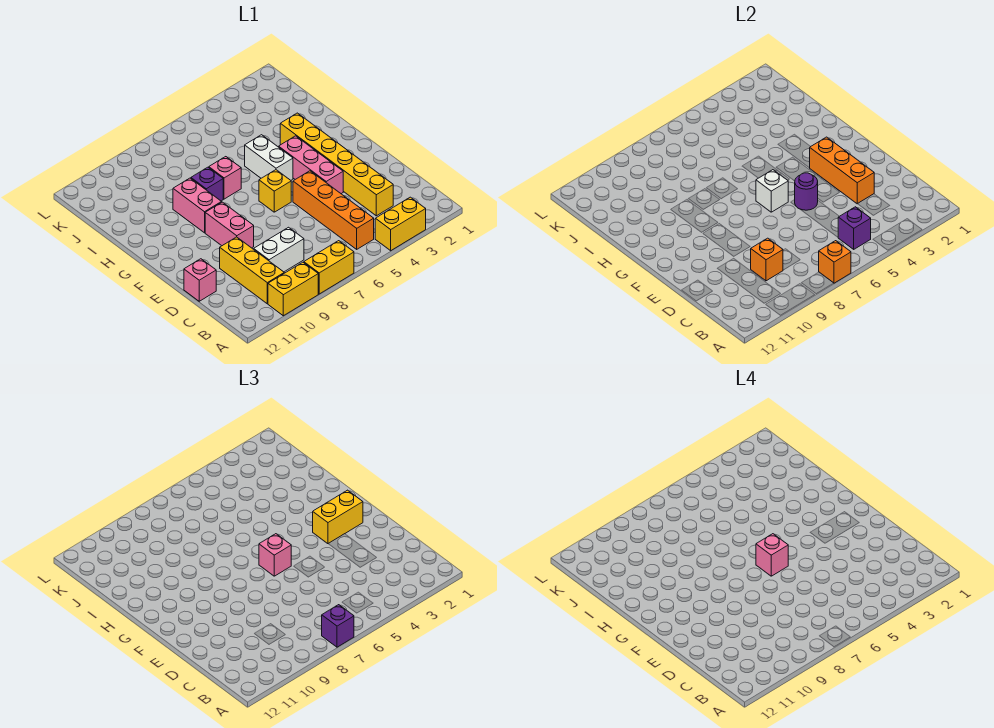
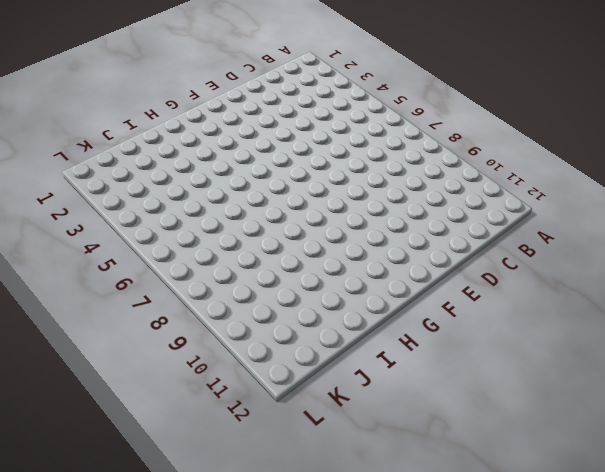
none -> yellow 1x2 brick [375,197,426,251]
none -> yellow 1x2 brick [304,241,354,294]
none -> yellow 1x2 brick [268,262,318,316]

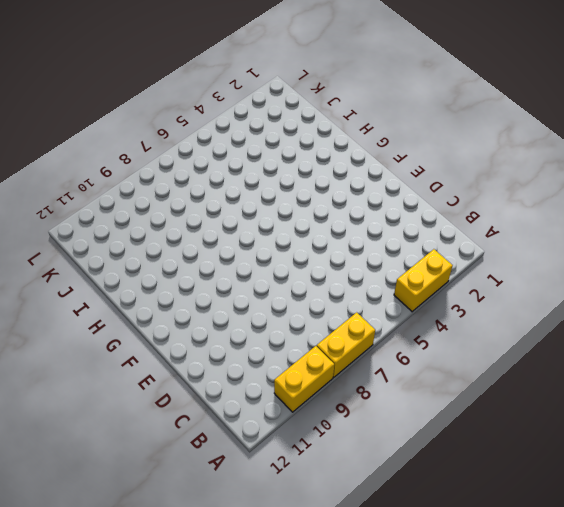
none -> orange 1x4 brick [293,171,374,249]
none -> yellow 1x3 brick [220,237,284,304]
none -> yellow 1x6 brick [280,113,393,216]

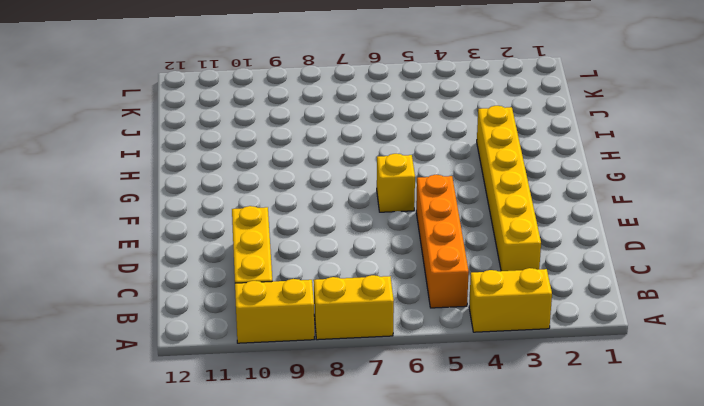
none -> white 1x2 brick [254,227,304,272]
none -> pink 1x1 brick [184,259,216,301]
none -> pink 1x3 brick [279,136,343,194]

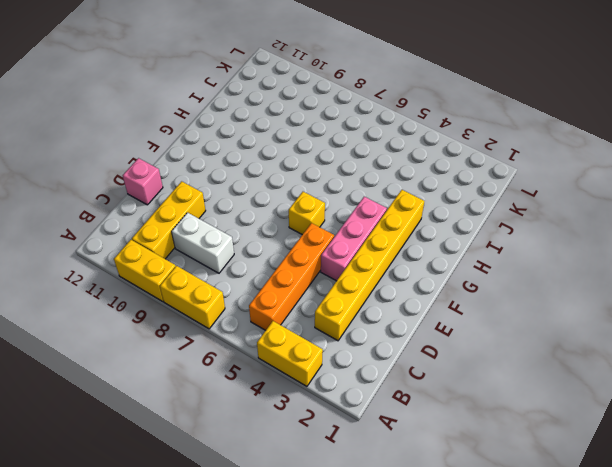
none -> pink 1x2 brick [205,202,254,248]
none -> white 1x2 brick [245,135,293,180]
none -> pink 1x2 brick [173,178,222,233]

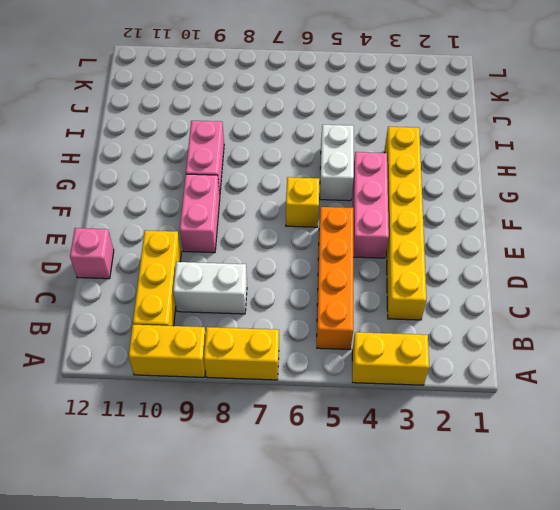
none -> pink 1x1 brick [209,157,241,199]
none -> purple 1x1 brick [191,167,223,201]
none -> orange 1x1 brick [819,241,851,283]

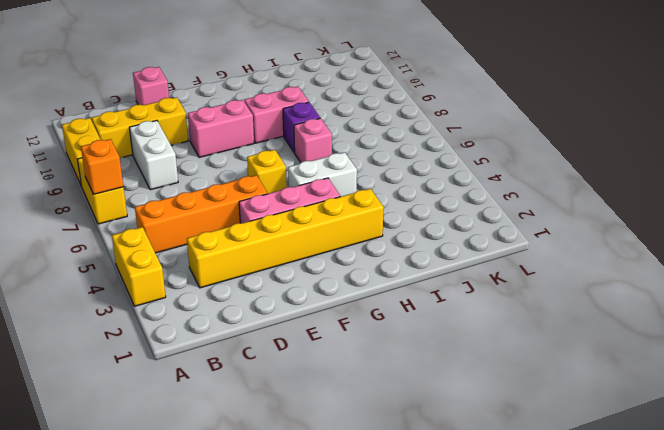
none -> purple 1x1 brick [838,207,871,249]
none -> orange 1x1 brick [751,238,783,281]
none -> orange 1x3 brick [810,137,874,204]

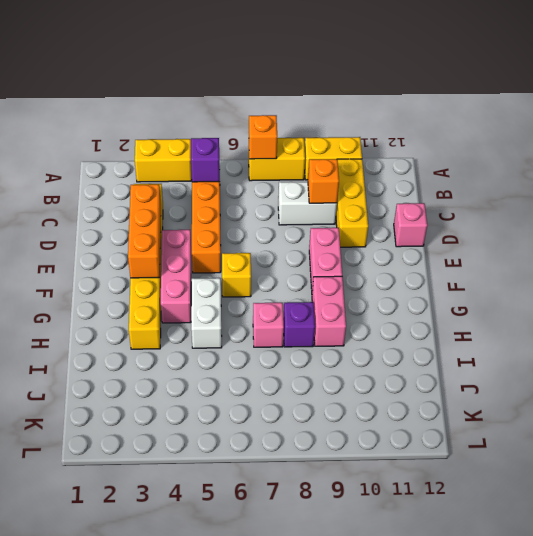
none -> purple 1x1 round brick [795,173,818,210]
none -> white 1x1 brick [756,170,788,212]
none -> purple 1x1 brick [322,605,354,647]

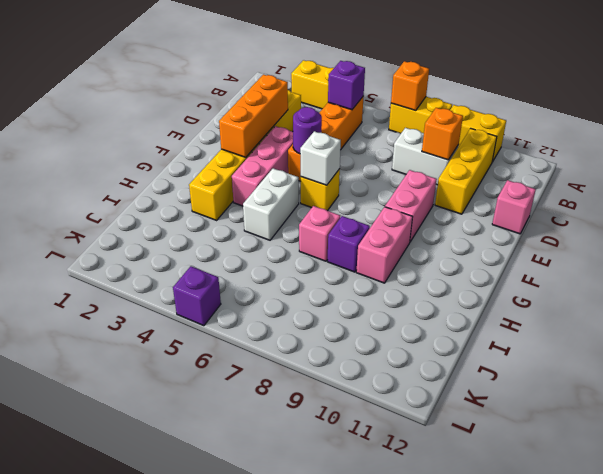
purple 1x1 brick [173,266,221,326] -> purple 1x1 brick moved to [322,605,354,647]
none -> yellow 1x2 brick [313,490,363,544]
none -> pink 1x1 brick [259,534,291,576]
none -> pink 1x1 brick [756,534,788,576]

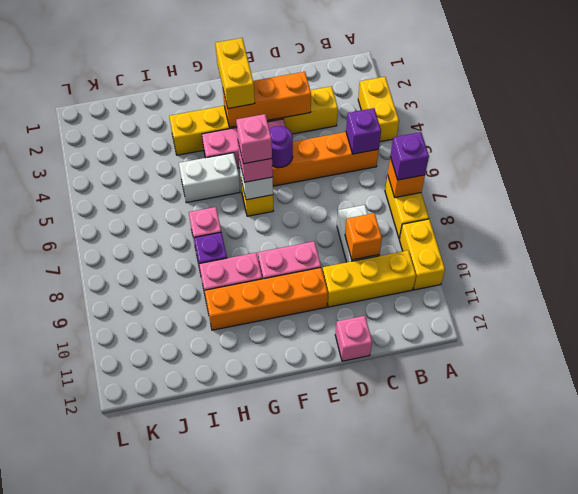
orange 1x4 brick [204,268,328,330] -> none

